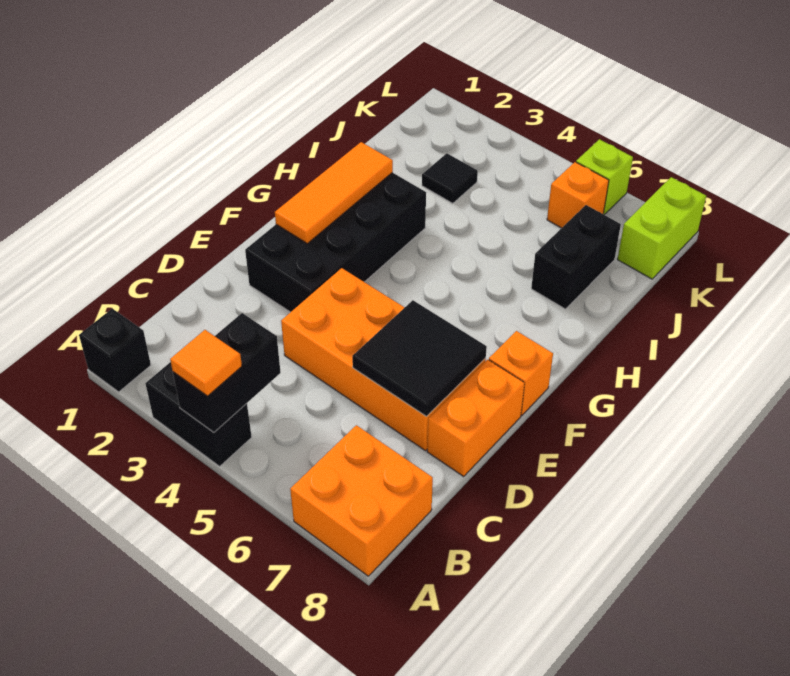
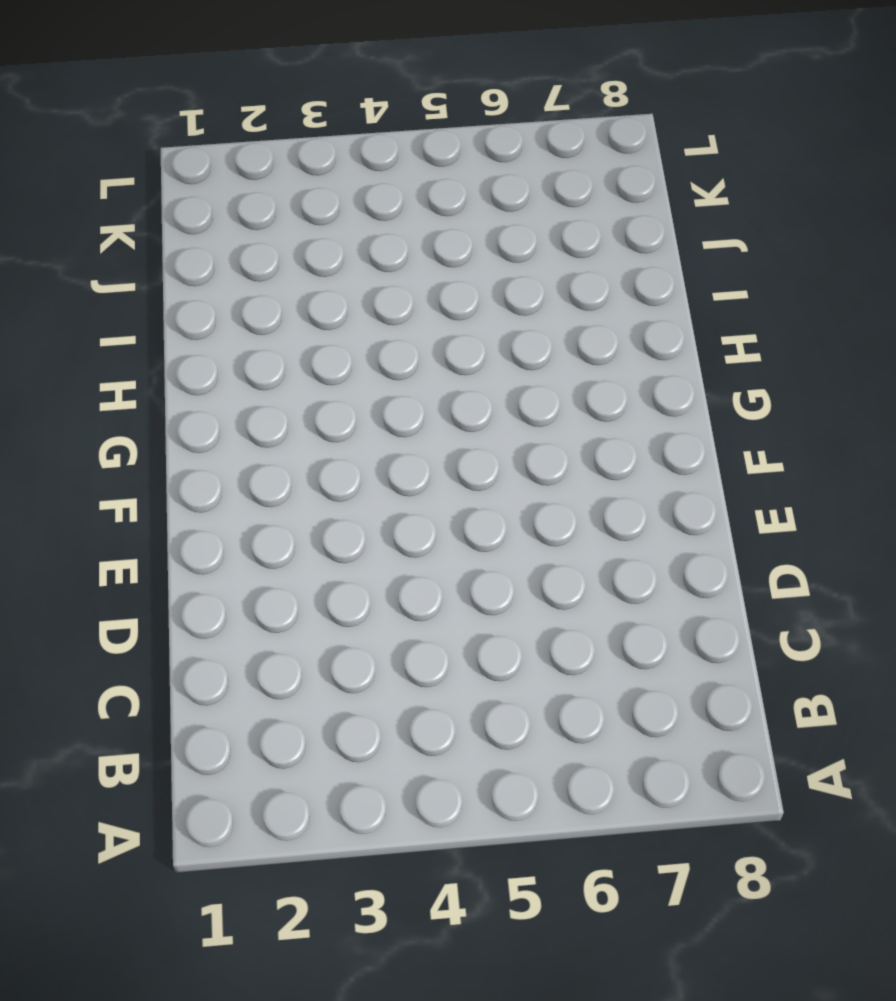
none -> black 1x1 brick [79,309,151,392]
none -> black 1x2 brick [145,362,252,466]
none -> orange 2x2 brick [290,425,433,576]

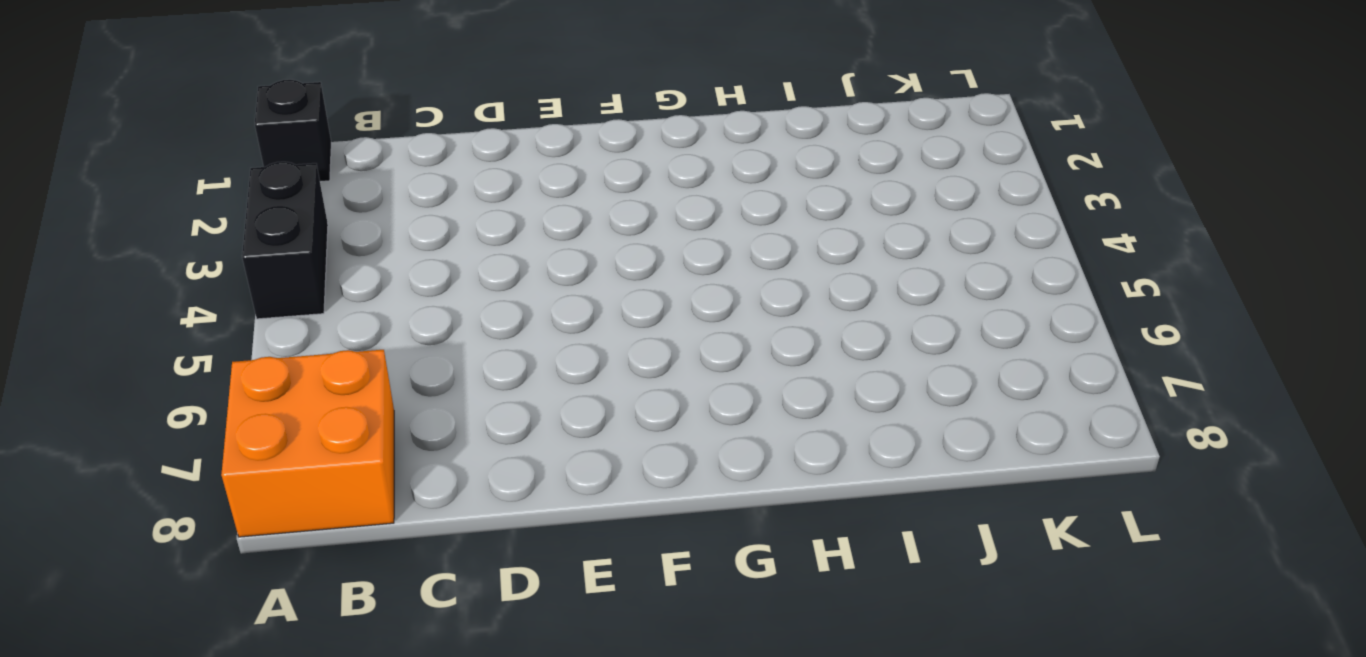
none -> orange 2x4 brick [281,268,486,451]
none -> orange 1x2 brick [427,360,525,476]
none -> black 2x4 brick [245,173,426,312]

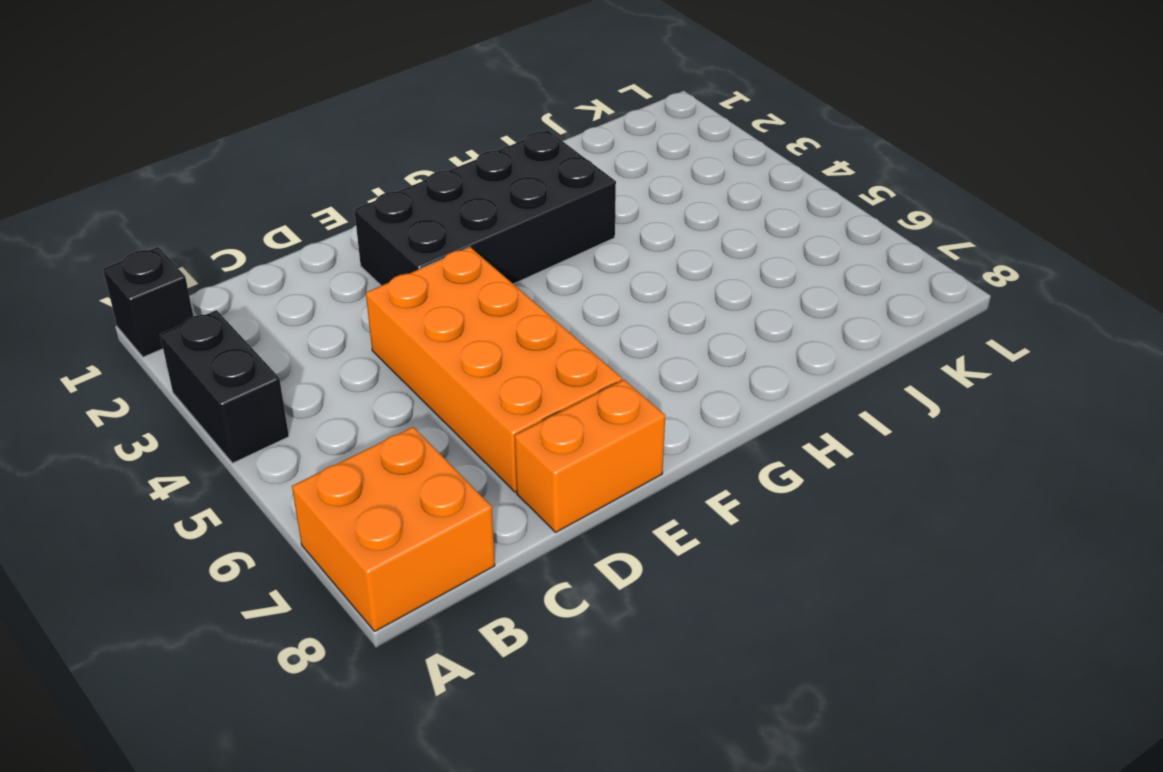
none -> orange 1x1 brick [489,331,553,415]
none -> black 1x2 brick [531,205,621,309]
none -> black 1x1 tile [422,153,478,204]

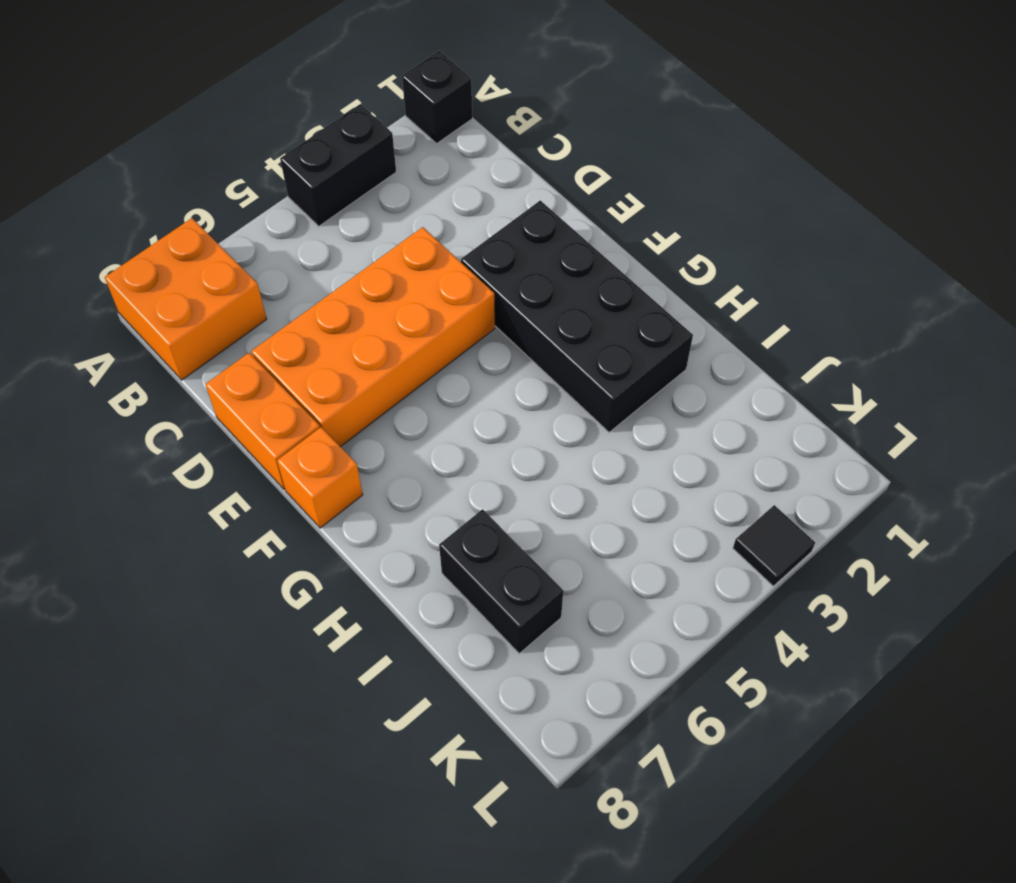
black 1x1 tile [733,505,815,586] -> black 1x1 tile moved to [422,153,478,204]
none -> orange 1x1 brick [547,162,609,228]
none -> lime 1x2 brick [617,177,706,279]
none -> lime 1x1 brick [576,139,633,215]

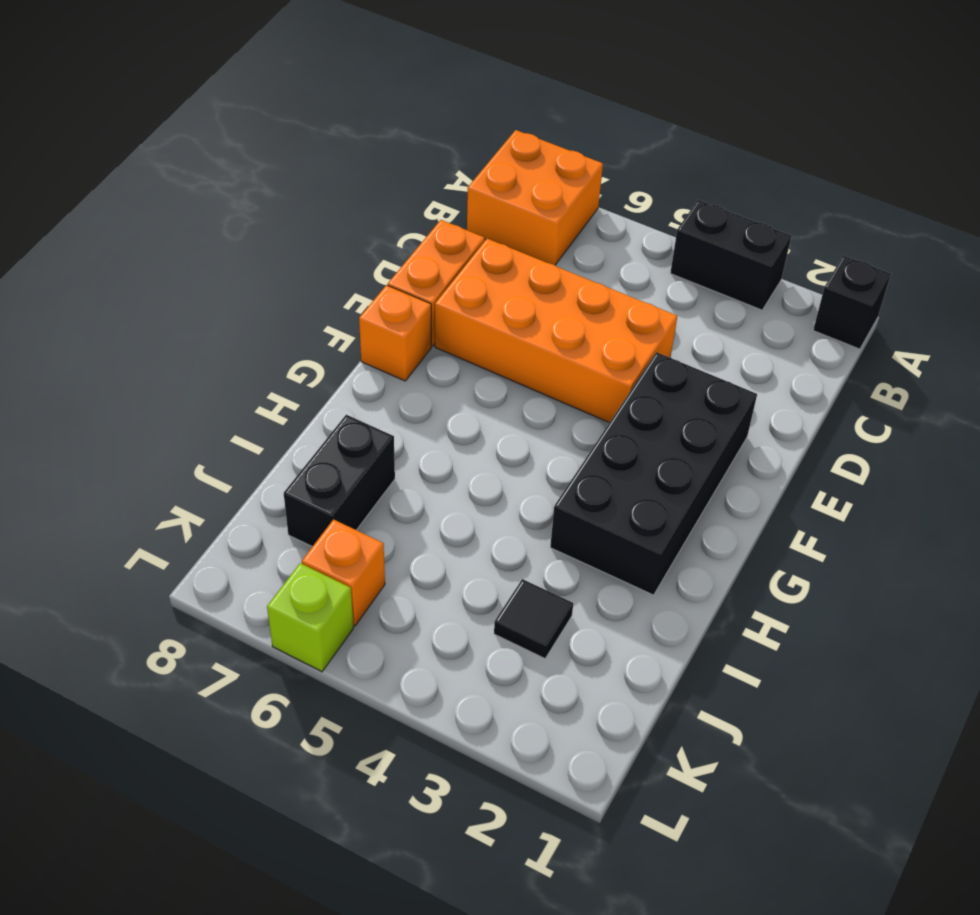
none -> lime 1x2 brick [617,177,706,279]
none -> black 1x2 brick [173,313,281,433]
none -> black 2x2 tile [352,300,487,417]

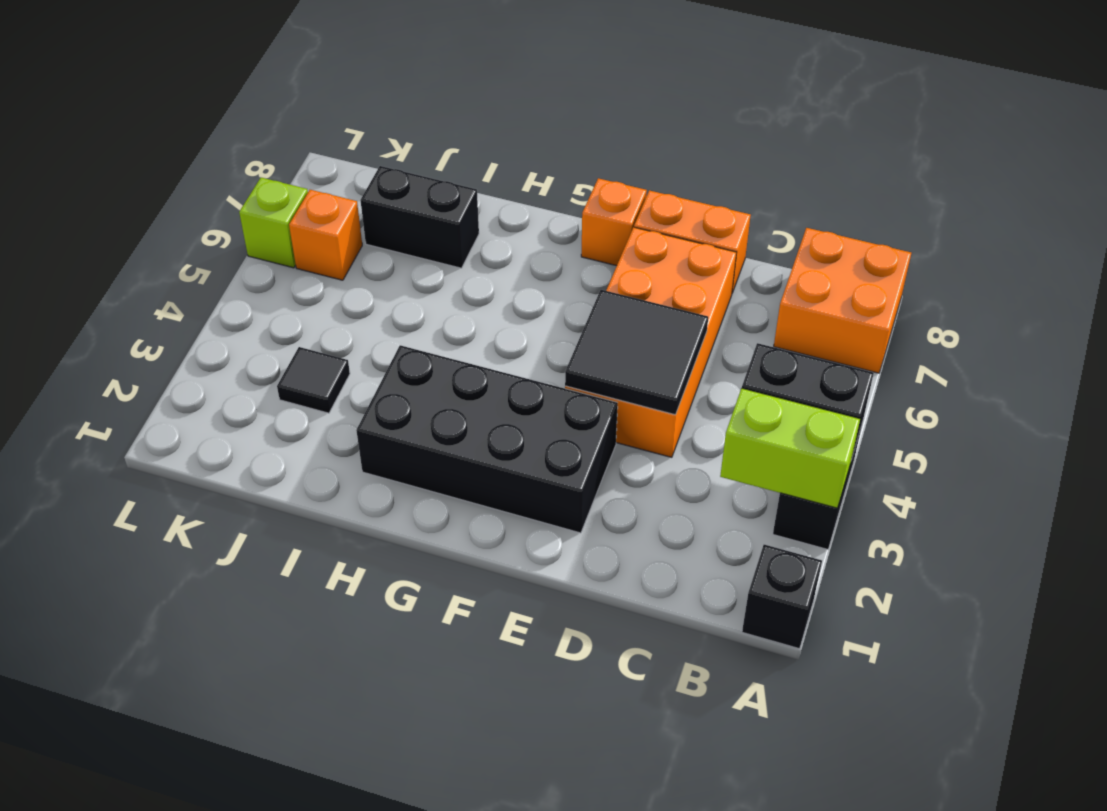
lime 1x2 brick [720,388,860,508] -> lime 1x2 brick moved to [617,177,706,279]
black 2x2 tile [565,290,708,415] -> black 2x2 tile moved to [352,300,487,417]
none -> orange 1x3 tile [275,142,393,244]
none -> orange 1x1 tile [170,330,242,396]

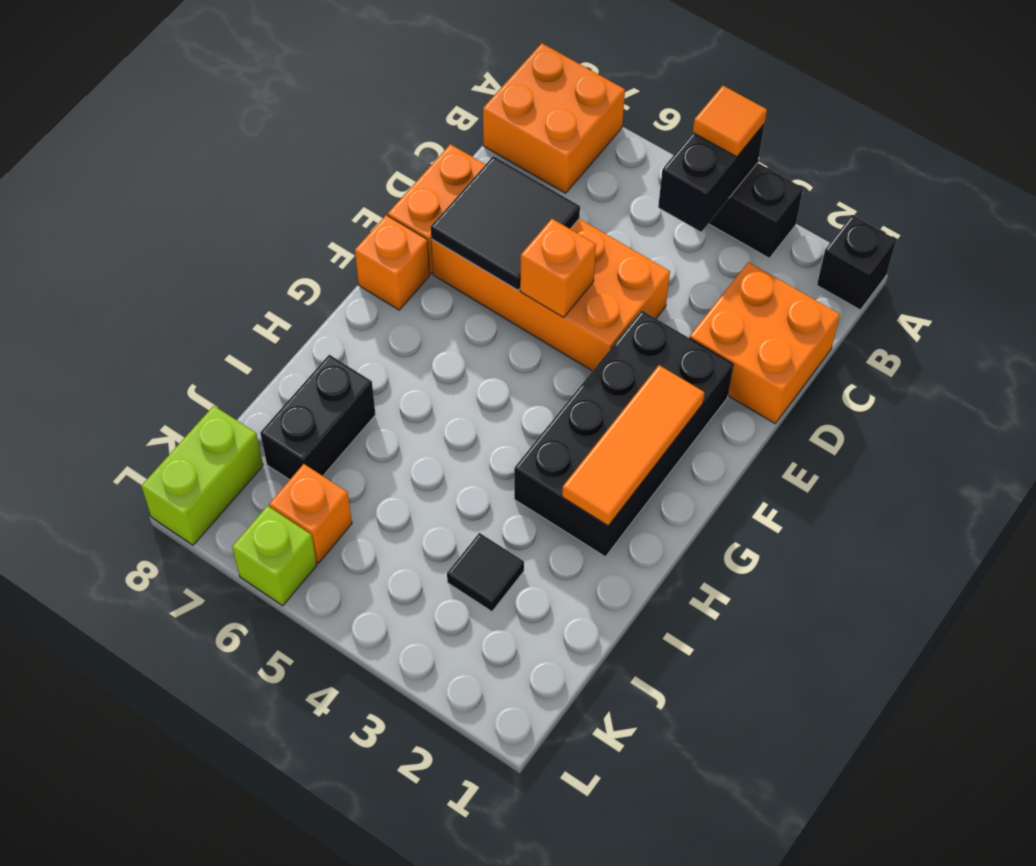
orange 2x2 brick [690,262,840,423] -> none
orange 1x1 brick [520,219,596,318] -> none

